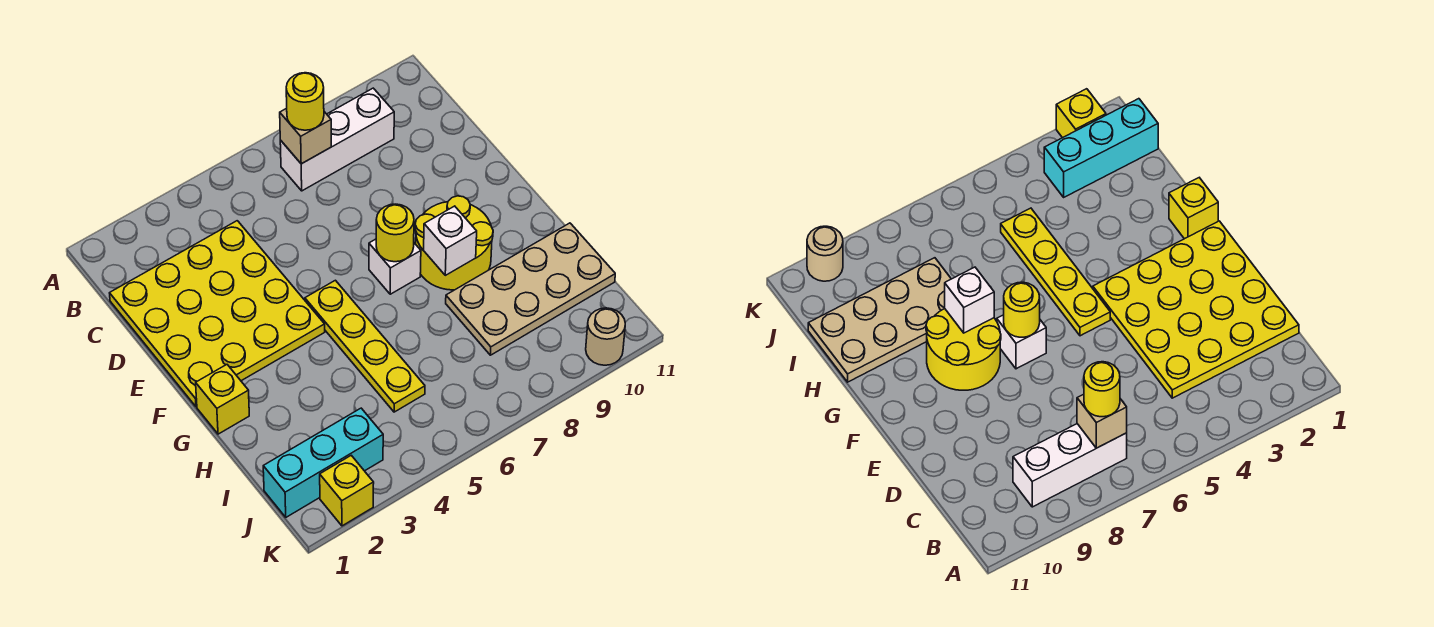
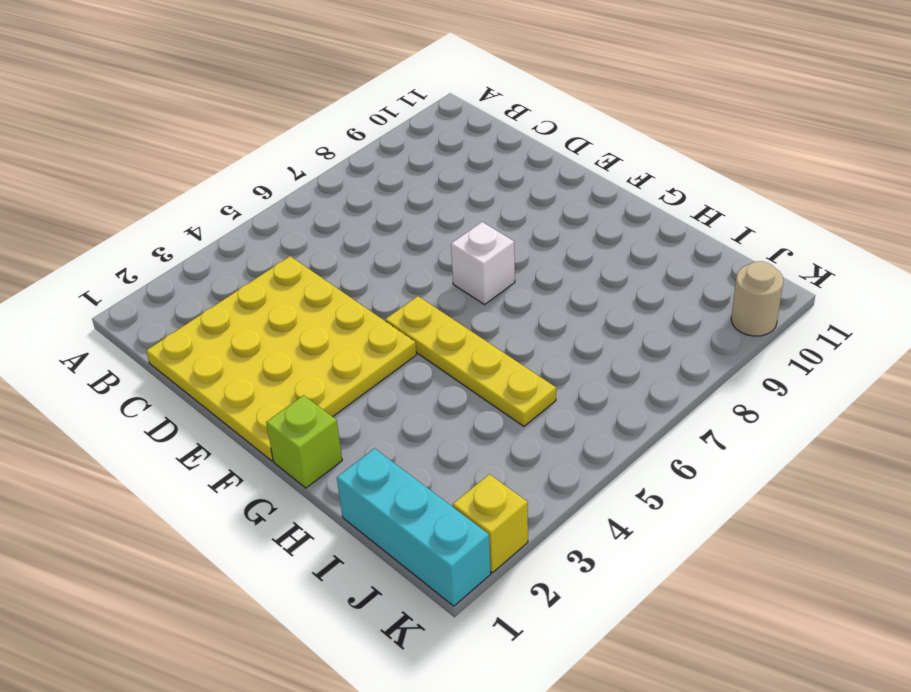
lime 1x1 brick [266,395,342,488] -> yellow 1x1 brick [196,365,249,434]
cyan 1x3 brick [337,448,491,606] -> cyan 1x3 brick turned to [263,408,383,517]
none -> white 1x3 brick [280,88,394,191]
none -> yellow 2x2 round brick [415,196,493,290]
none -> tan 2x4 plate [446,223,615,355]

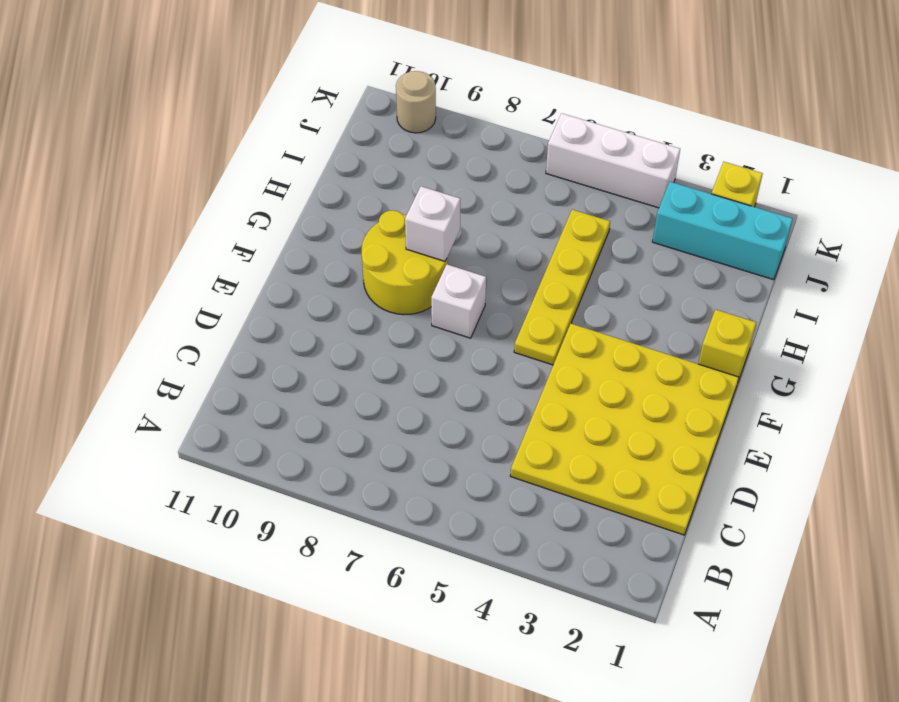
white 1x3 brick [546,113,680,208] -> white 1x3 brick moved to [280,88,394,191]
none -> tan 2x4 plate [446,223,615,355]
none -> tan 1x1 brick [280,108,331,164]
none -> yellow 1x1 round brick [376,204,414,262]

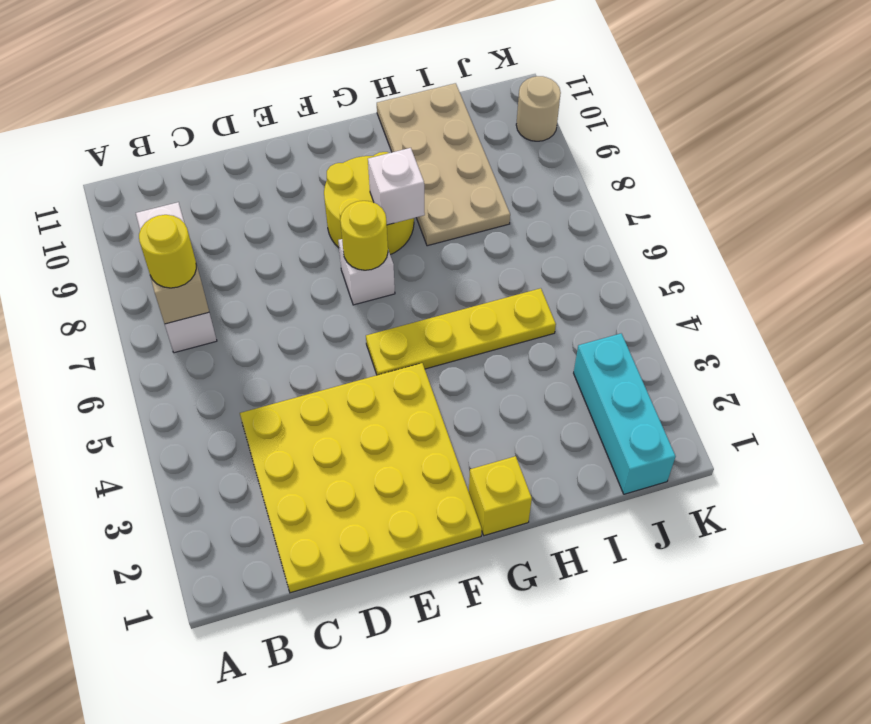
none -> yellow 1x1 brick [320,455,374,526]

